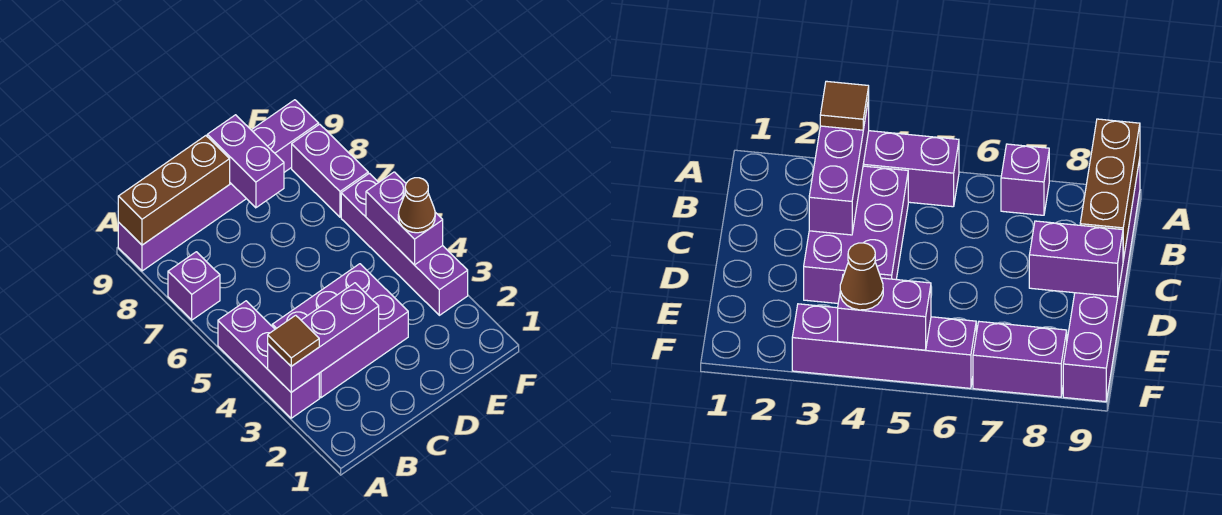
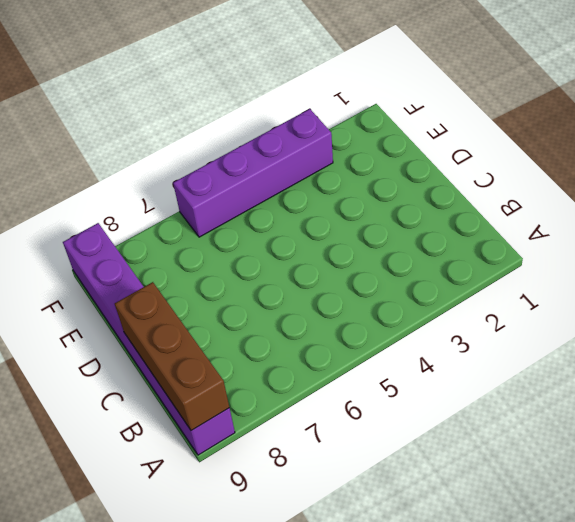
none -> purple 1x3 brick [218,301,319,418]
none -> purple 1x1 brick [168,252,220,320]
none -> purple 2x3 brick [272,264,408,398]

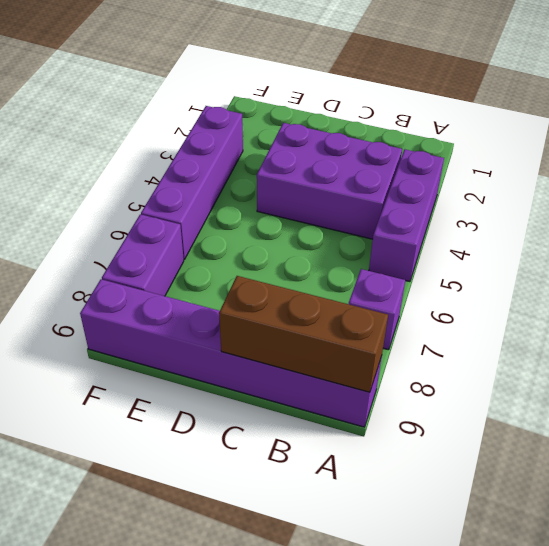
none -> purple 1x3 brick [268,283,379,392]
none -> purple 1x2 brick [207,115,284,208]
none -> purple 1x2 brick [366,172,443,265]

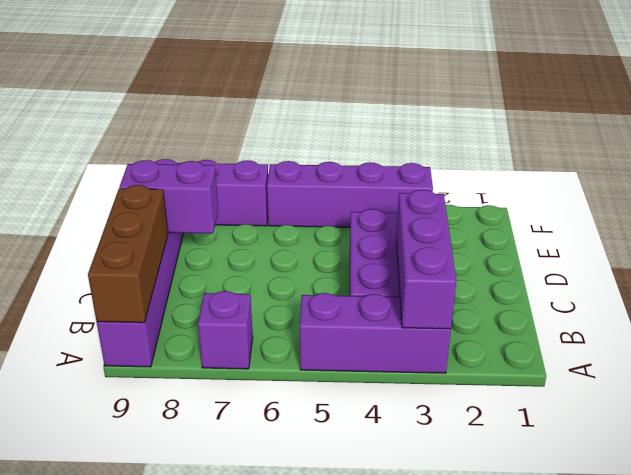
none -> purple 1x2 brick [366,172,443,265]
none -> brown 1x1 tile [268,315,319,366]
none -> brown 1x1 cone [398,178,435,233]

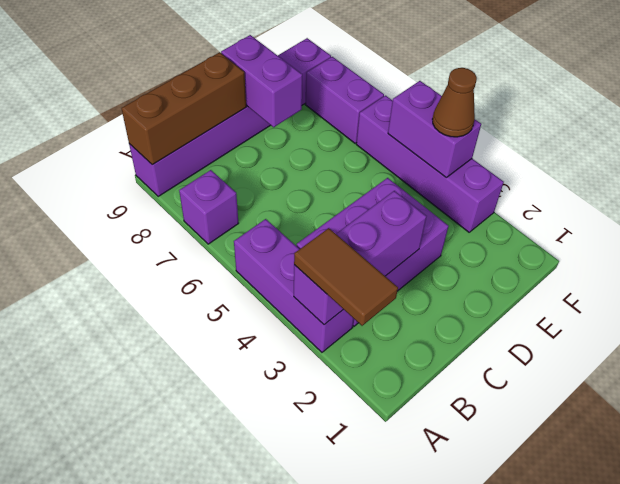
brown 1x2 tile [294,228,398,326] -> brown 1x1 tile [268,315,319,366]

